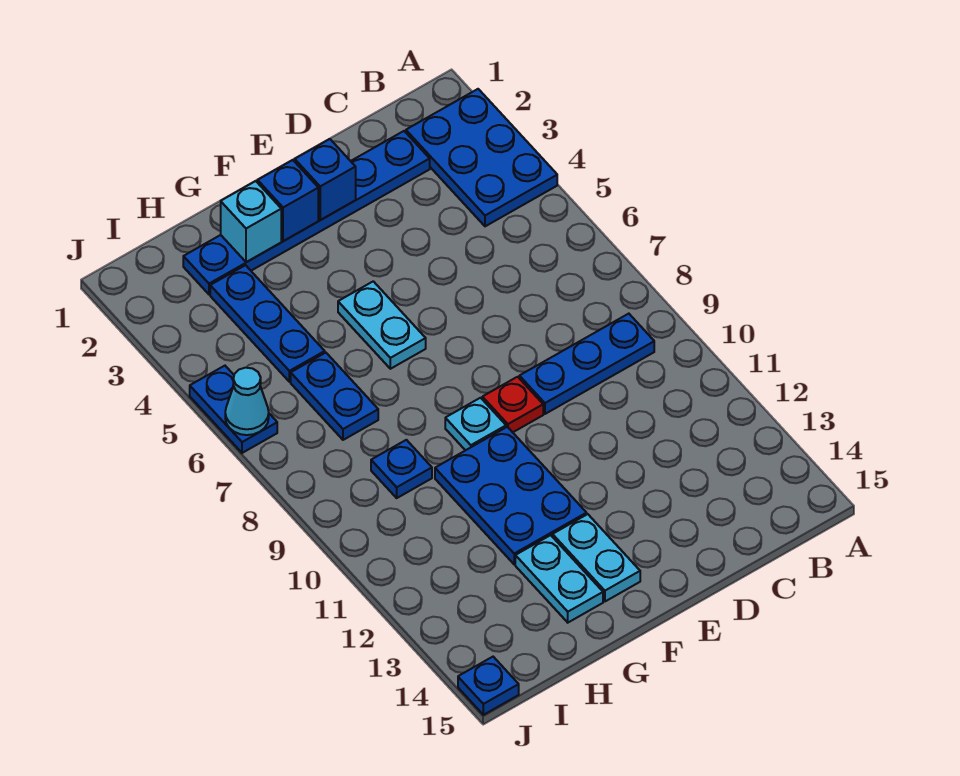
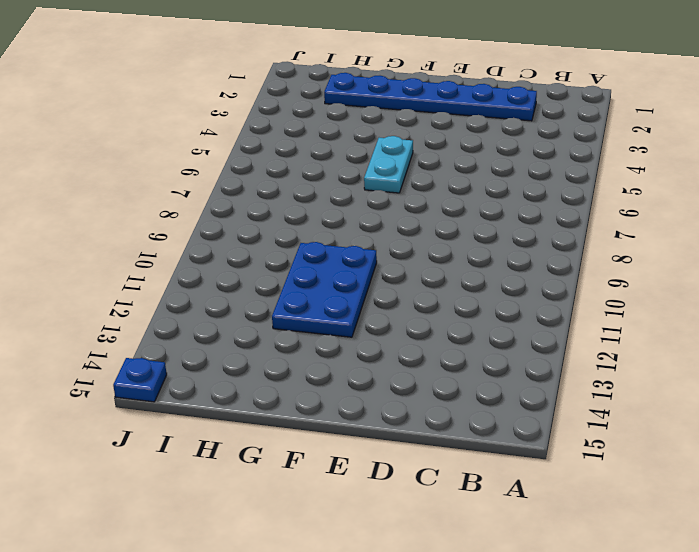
none -> blue 2x3 plate [406,89,557,226]
none -> blue 1x3 plate [519,314,654,414]
none -> red 1x1 plate [482,377,543,432]

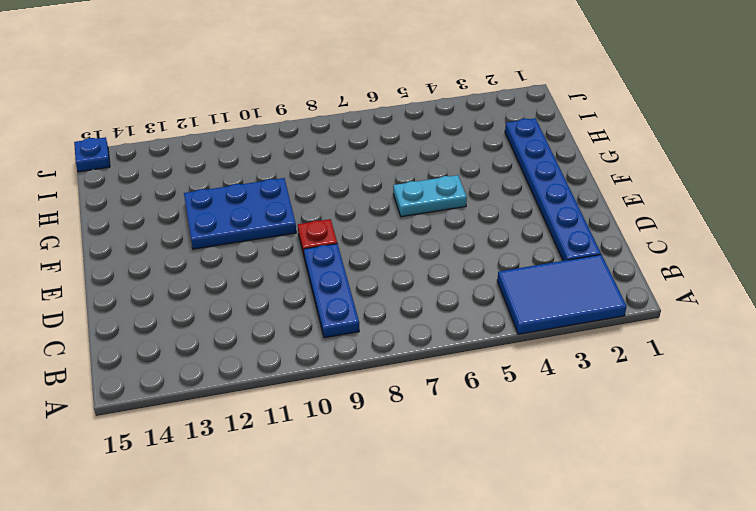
blue 2x3 tile [497,255,627,334] -> blue 2x3 plate [406,89,557,226]
none -> cyan 1x1 plate [445,398,506,450]
none -> cyan 1x2 plate [553,514,640,601]
none -> cyan 1x2 plate [515,535,603,623]

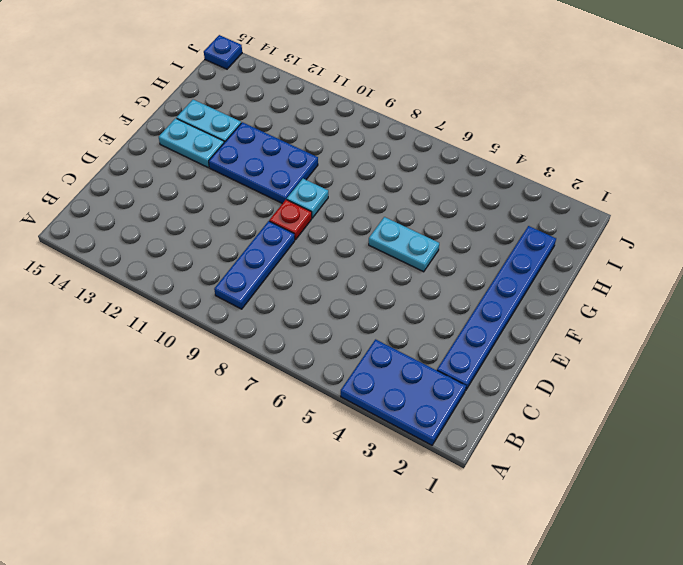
none -> blue 1x3 plate [210,265,325,382]
none -> blue 1x2 plate [291,353,378,440]
none -> blue 1x1 plate [371,440,432,498]

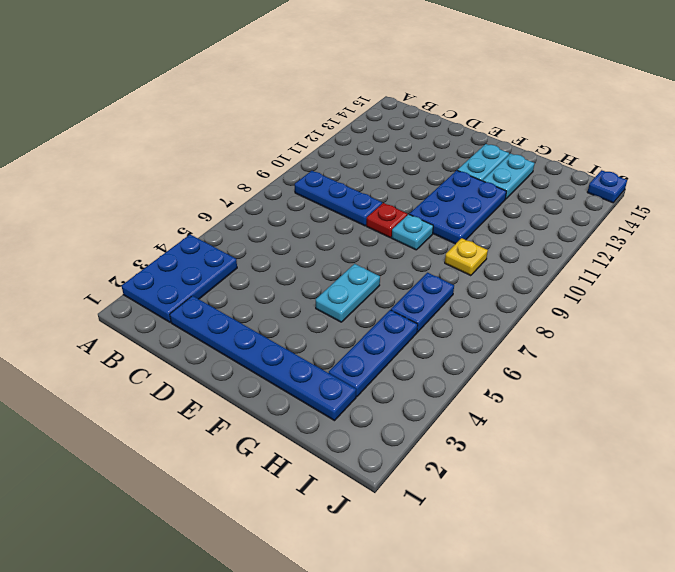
yellow 1x1 plate [445,238,488,276] -> blue 1x1 plate [371,440,432,498]
none -> blue 1x2 plate [190,366,277,453]
none -> blue 1x1 brick [295,139,356,220]
none -> blue 1x1 brick [258,160,318,241]

